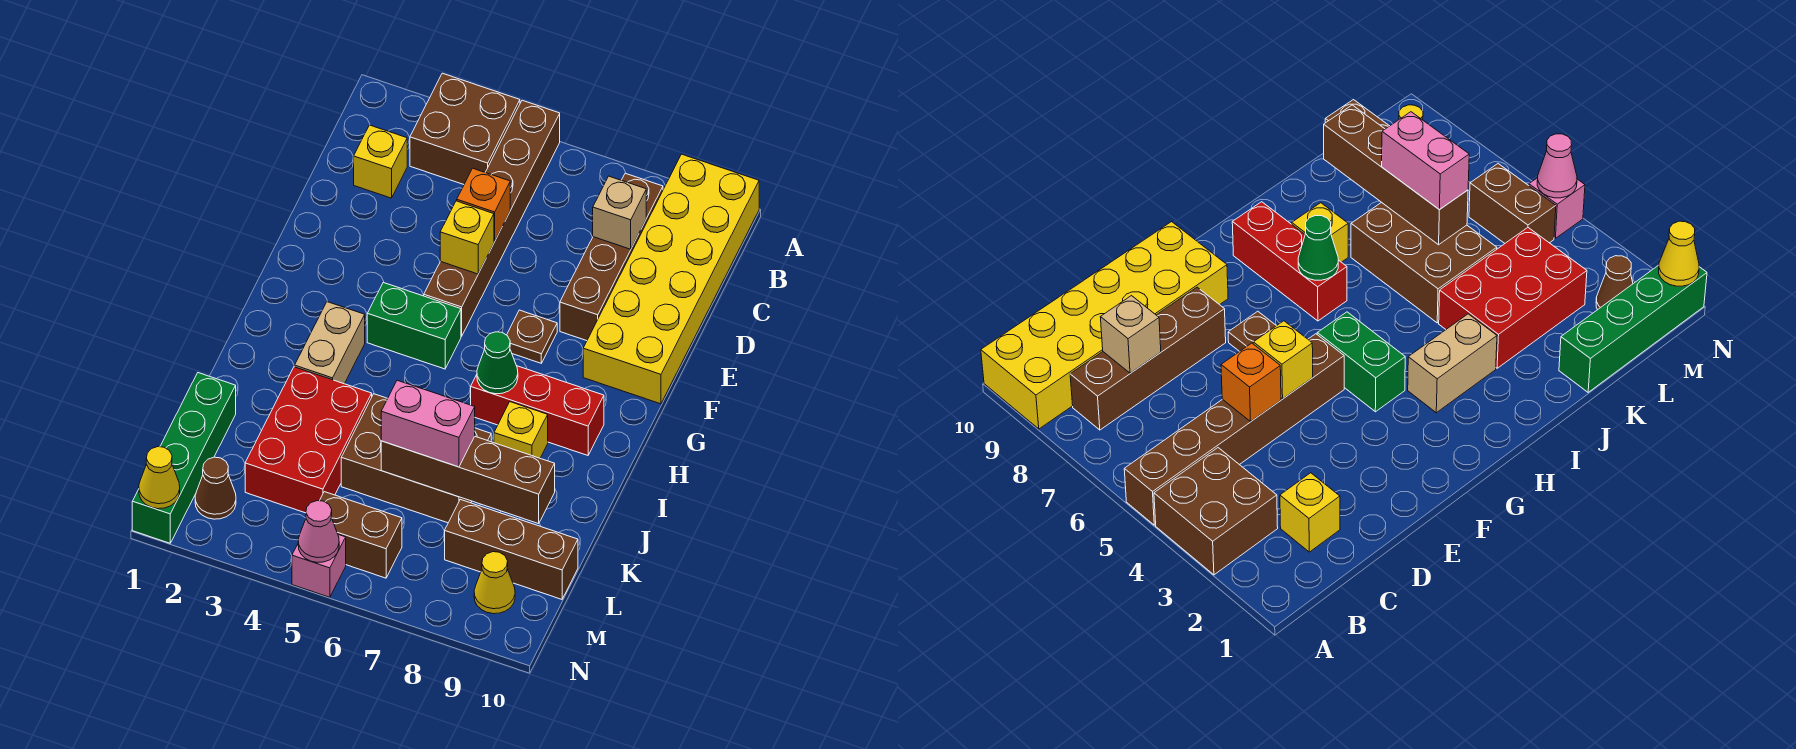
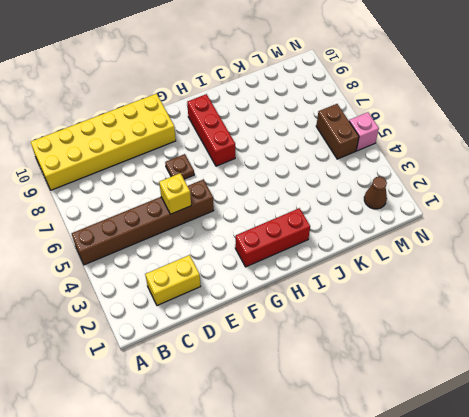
yellow 1x2 brick [145,255,201,305] -> yellow 1x1 brick [354,125,407,198]
red 1x3 brick [235,208,310,267] -> none
none -> brown 2x2 brick [410,73,520,184]
none -> brown 1x4 brick [560,173,663,341]
none -> green 1x2 brick [367,282,461,369]

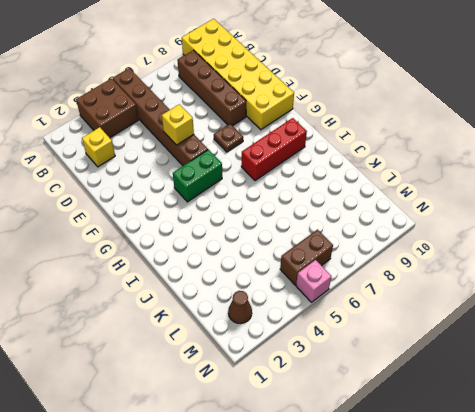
none -> tan 1x2 brick [295,302,365,384]
none -> yellow 1x1 brick [494,402,548,458]
none -> red 2x3 brick [245,367,372,513]

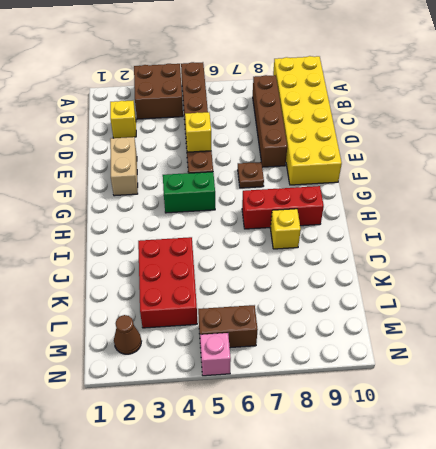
tan 1x2 brick [110,137,138,196] -> tan 1x2 brick moved to [295,302,365,384]
none -> brown 2x3 brick [341,394,491,523]
none -> green 1x4 brick [132,373,236,543]
none -> brown 1x3 brick [445,499,578,599]

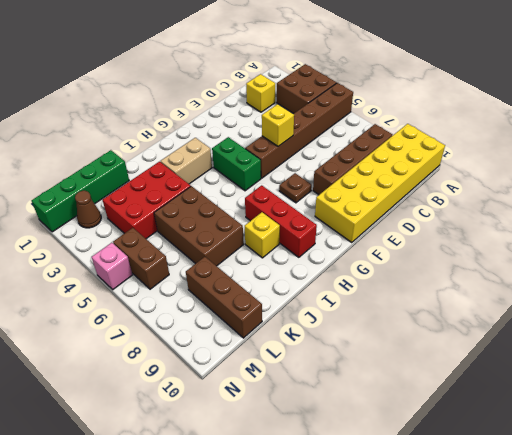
none -> yellow 1x1 cone [474,552,515,614]
none -> tan 1x1 brick [593,176,646,249]
none -> orange 1x1 brick [457,168,510,241]

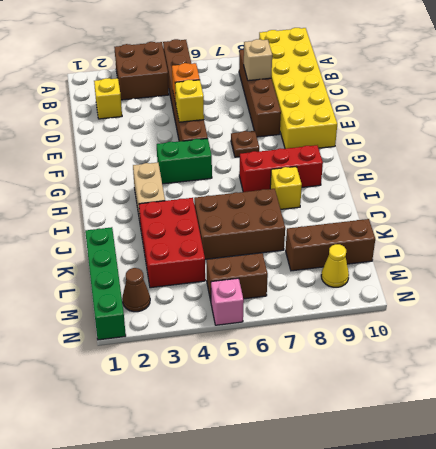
none -> green 1x1 cone [477,332,518,394]
none -> brown 1x4 brick [381,437,555,524]
none -> yellow 1x1 cone [139,447,180,509]

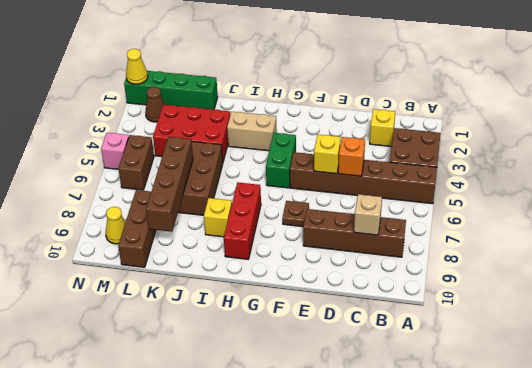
none -> yellow 2x6 brick [583,154,759,404]
none -> green 1x1 cone [477,332,518,394]
none -> pink 1x1 cone [298,501,339,563]

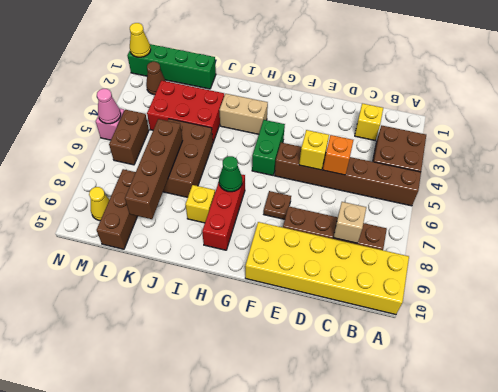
none -> pink 1x2 brick [381,380,475,467]

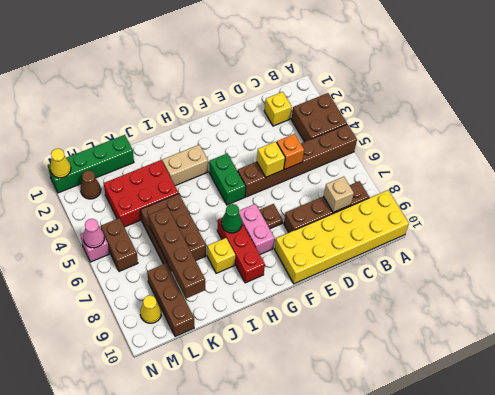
pink 1x2 brick [239,204,275,254] -> pink 1x2 brick moved to [381,380,475,467]

